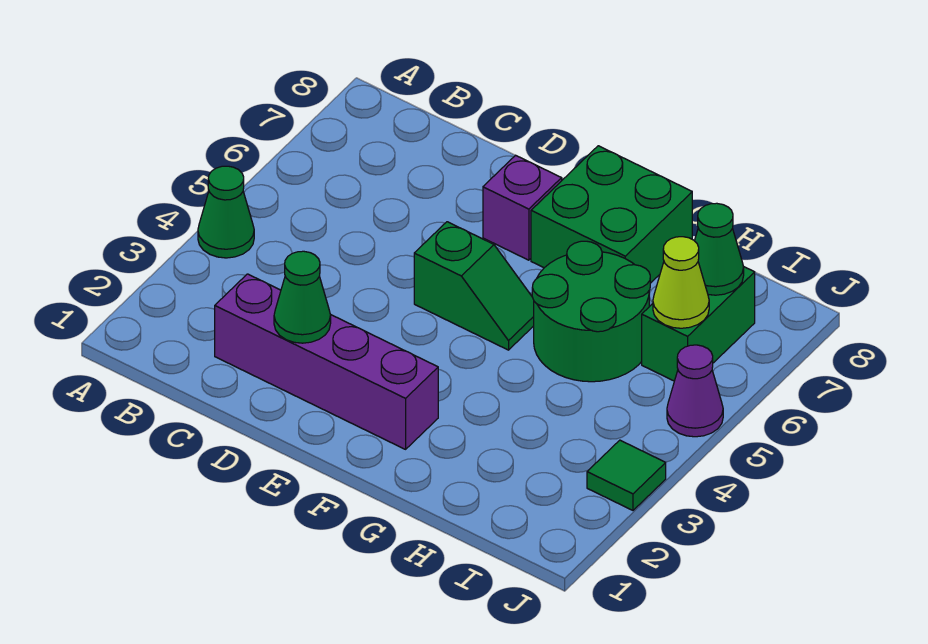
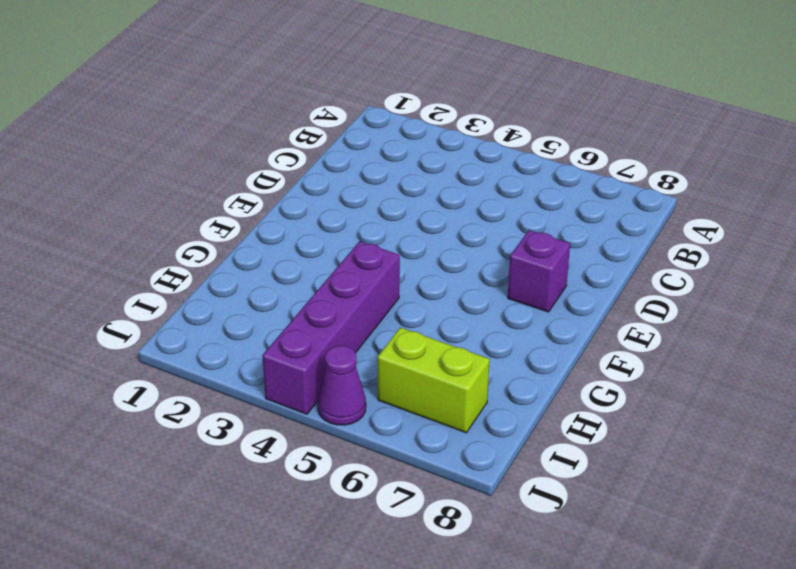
purple 1x4 brick [262,241,400,414] -> purple 1x4 brick moved to [215,274,438,449]
lime 1x2 brick [378,327,490,433] -> green 1x2 brick [642,267,755,381]
none -> green 1x1 cone [198,166,254,258]
none -> green 1x2 slope [414,222,534,350]
none -> green 2x2 brick [531,146,692,283]

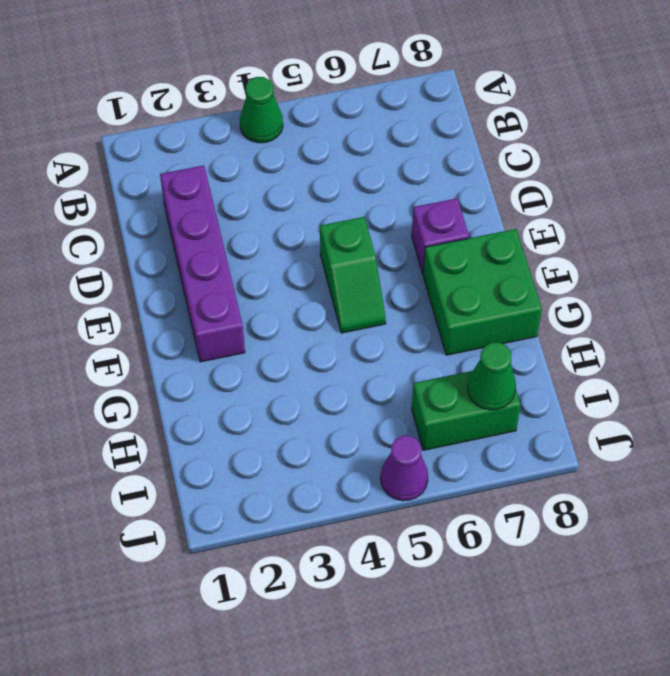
none -> green 2x2 round brick [532,241,650,382]
none -> green 1x1 tile [587,440,666,510]
none -> green 1x1 cone [274,251,331,343]

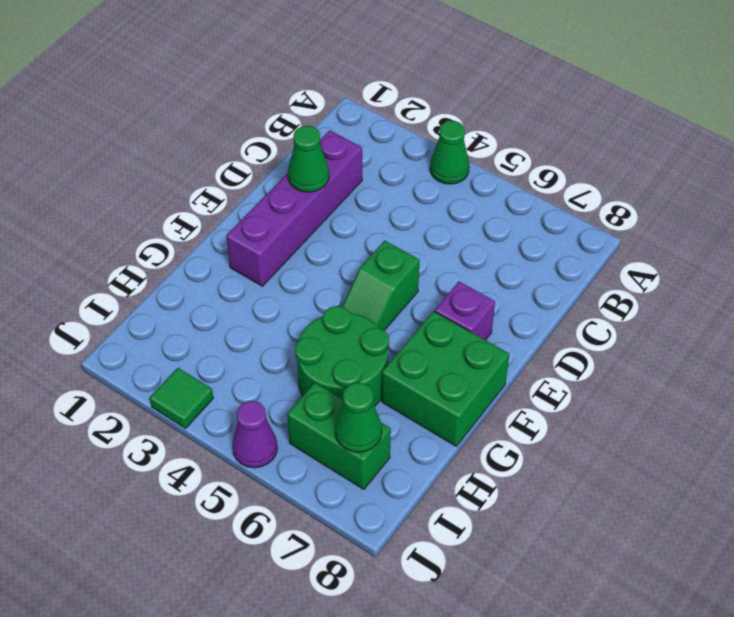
none -> lime 1x1 cone [653,237,709,328]

